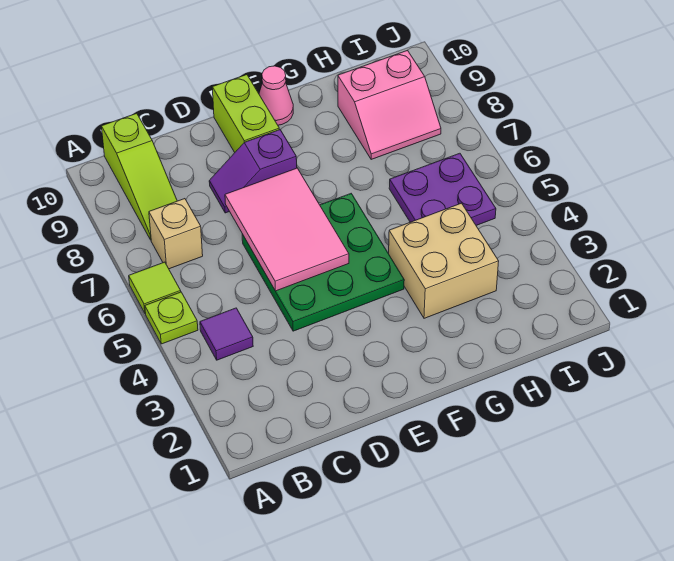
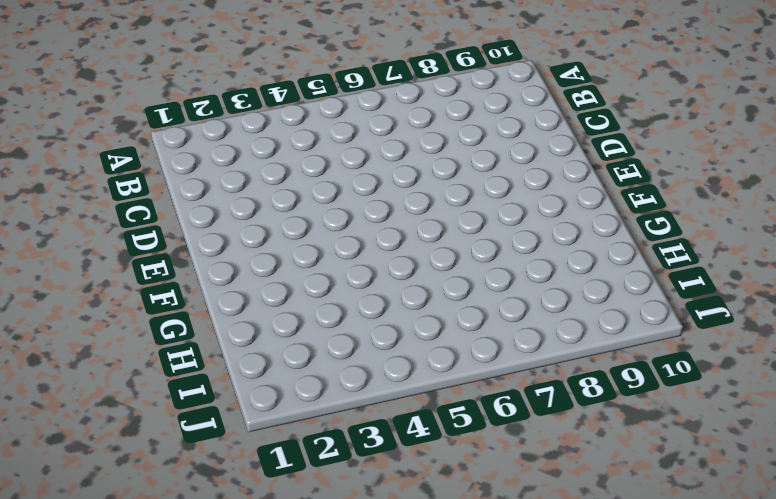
none -> lime 1x1 plate [145,292,198,344]
none -> lime 1x1 tile [129,262,181,313]
none -> purple 1x1 tile [200,308,253,360]

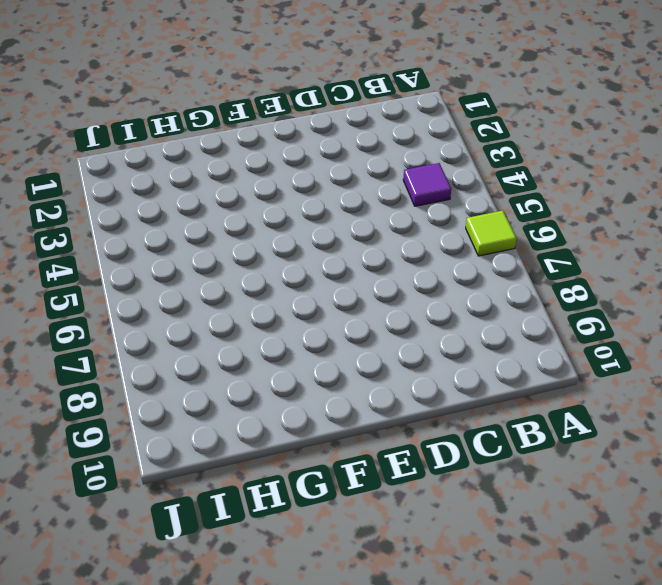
none -> lime 1x1 plate [145,292,198,344]
none -> tan 1x1 brick [149,199,203,269]
none -> lime 1x3 slope [102,113,177,240]

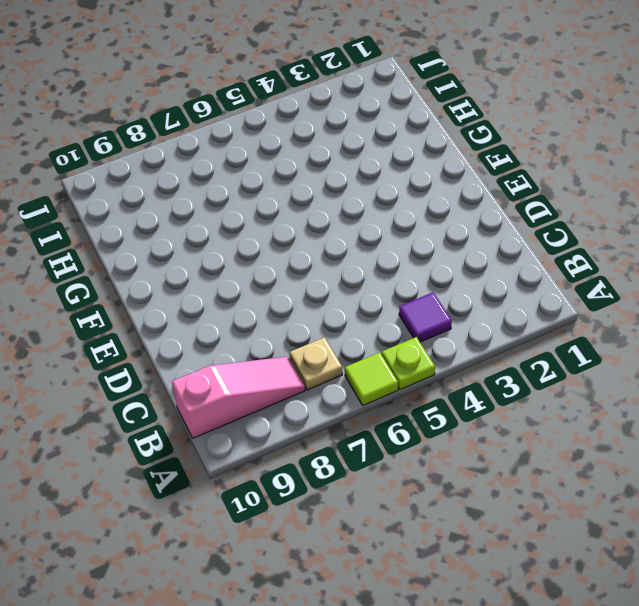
tan 1x1 plate [290,337,342,390] -> tan 1x1 brick [149,199,203,269]
pink 1x3 slope [172,357,305,438] -> lime 1x3 slope [102,113,177,240]
none -> green 3x3 plate [242,194,404,331]
none -> purple 1x2 slope [209,130,297,213]
none -> lime 1x2 brick [212,75,279,152]

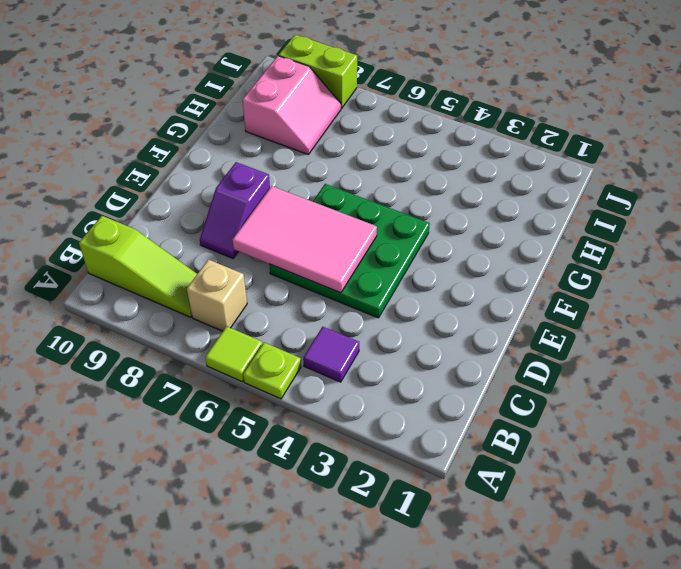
lime 1x2 brick [279,35,357,108] -> lime 1x2 brick moved to [212,75,279,152]
none -> pink 1x1 cone [259,66,293,125]
none -> tan 2x2 brick [389,203,499,318]
none -> purple 2x2 plate [389,153,496,225]

